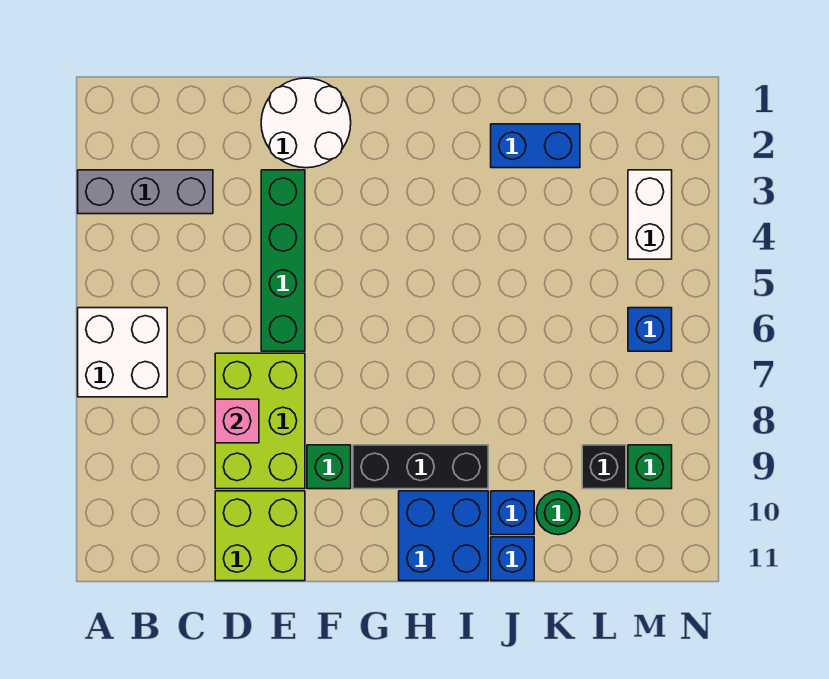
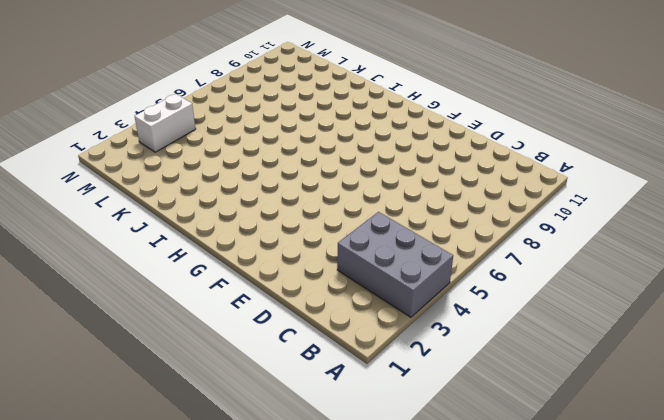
grey 2x3 brick [337,212,453,317] -> grey 1x3 brick [78,170,213,214]
none -> white 2x2 brick [78,308,167,397]
none -> lime 2x3 brick [215,353,305,489]
none -> lime 2x2 brick [215,491,305,581]

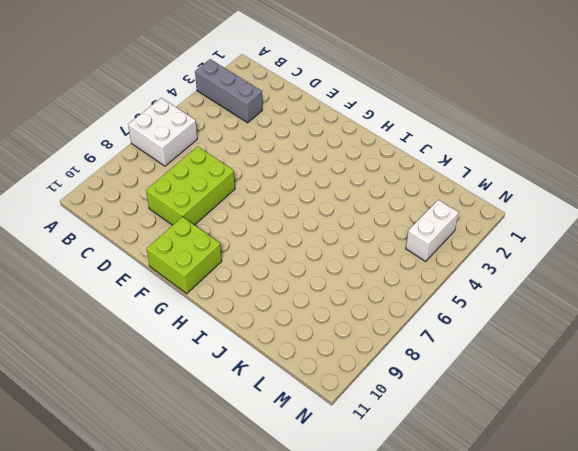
lime 2x2 brick [147,217,222,294] -> lime 2x2 brick moved to [215,491,305,581]
none -> white 2x2 round brick [261,78,351,168]
none -> green 1x4 brick [261,170,305,351]
none -> green 1x1 brick [307,445,351,489]

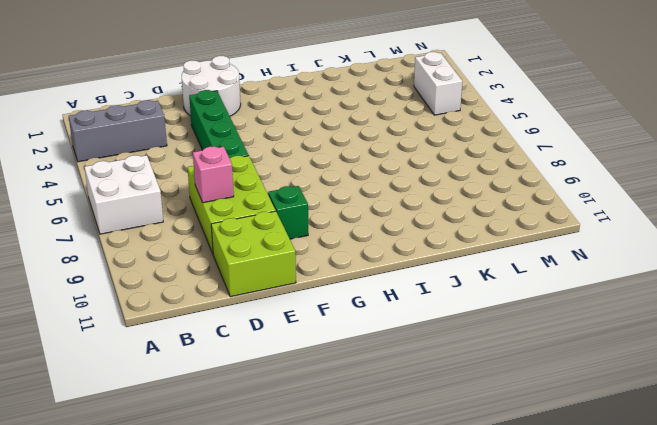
none -> black 1x3 brick [353,445,488,489]
none -> blue 2x2 brick [399,491,488,581]
none -> blue 1x2 brick [491,124,580,168]

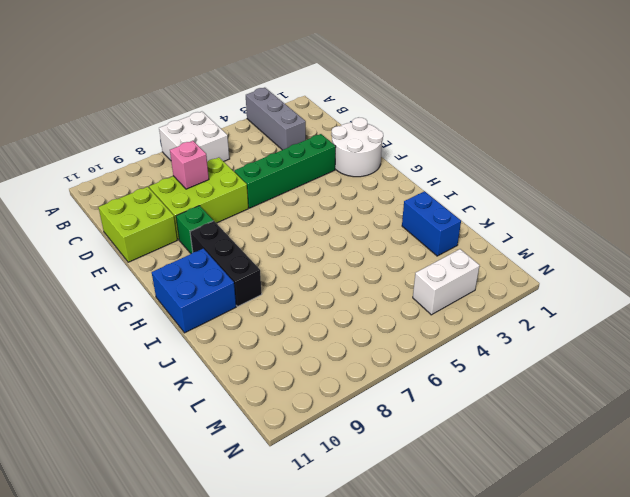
none -> blue 1x1 brick [491,491,534,535]
none -> blue 1x1 brick [491,537,534,581]
none -> green 1x1 round brick [536,491,580,535]

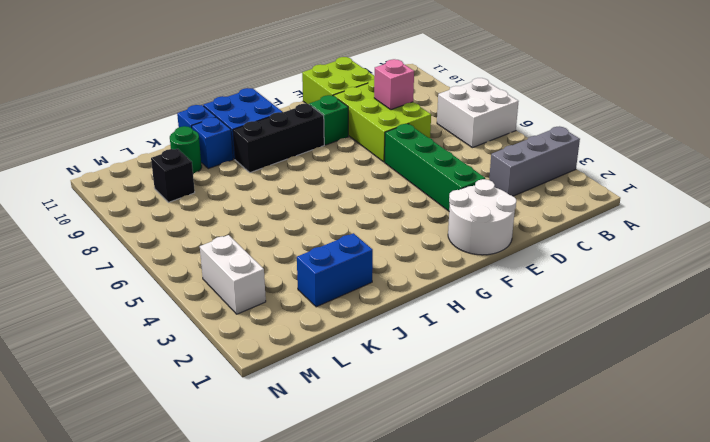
none -> blue 1x1 brick [628,308,672,351]
none -> green 1x1 brick [628,445,672,489]

